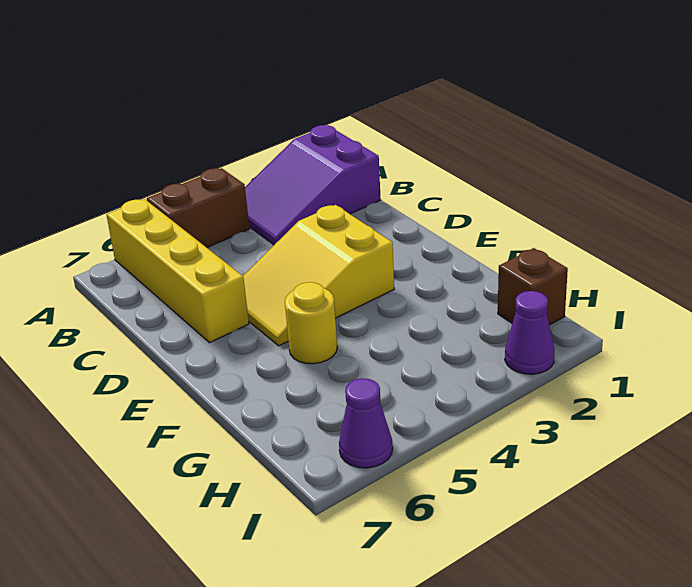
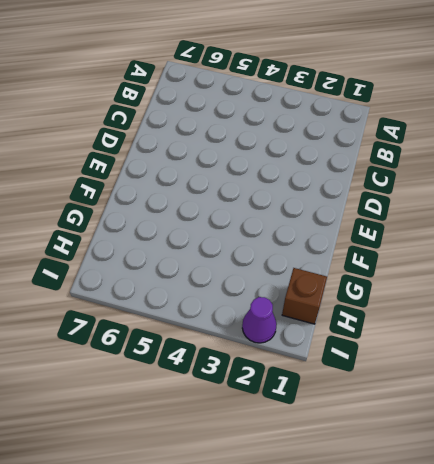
none -> purple 2x3 slope [245,125,381,245]
none -> brown 1x2 brick [147,168,250,247]

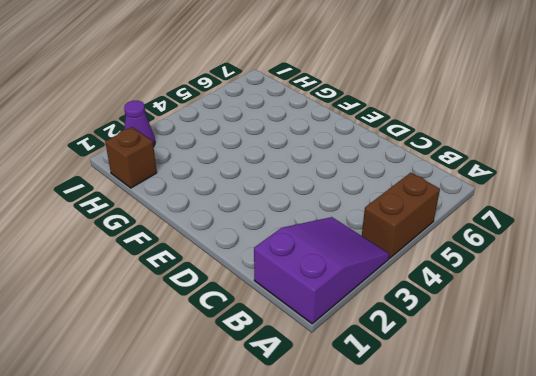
none -> yellow 1x4 brick [107,199,249,343]
none -> yellow 2x3 slope [243,205,394,346]

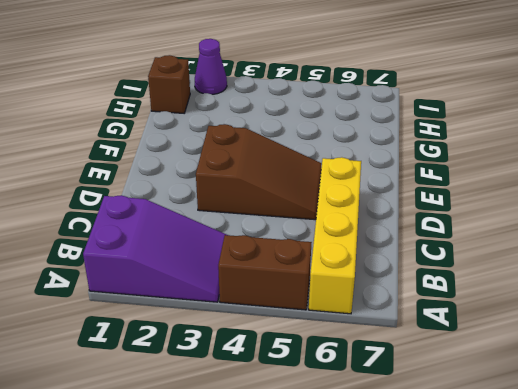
brown 2x3 slope [196,124,322,220] -> yellow 2x3 slope [243,205,394,346]
none -> yellow 1x1 round brick [285,282,337,364]
none -> purple 1x1 cone [339,378,393,468]

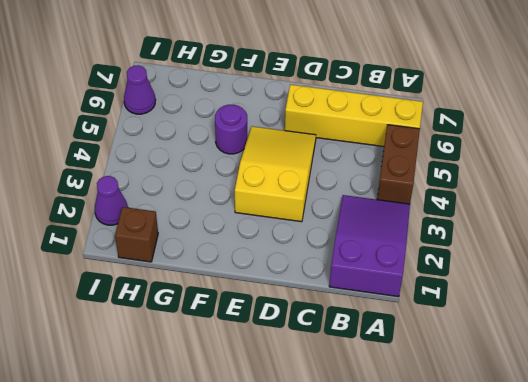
purple 1x1 round brick [215,105,247,154] -> yellow 1x1 round brick [285,282,337,364]

